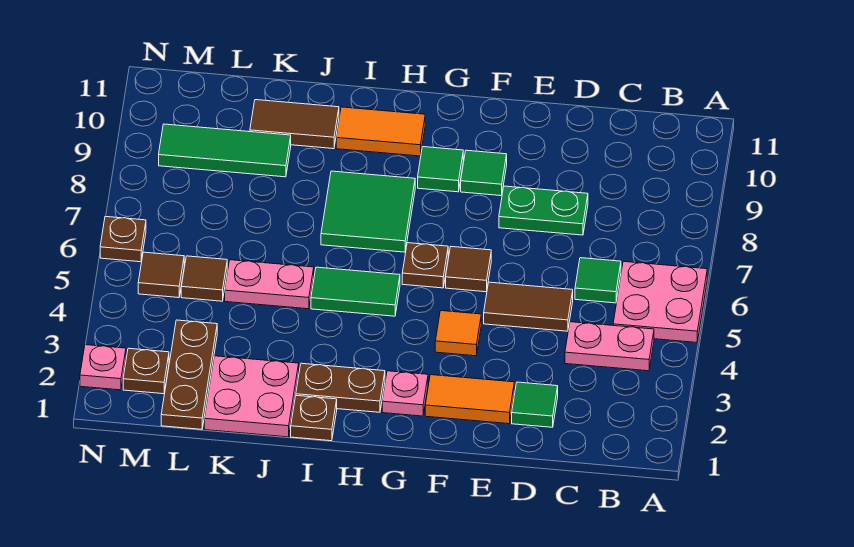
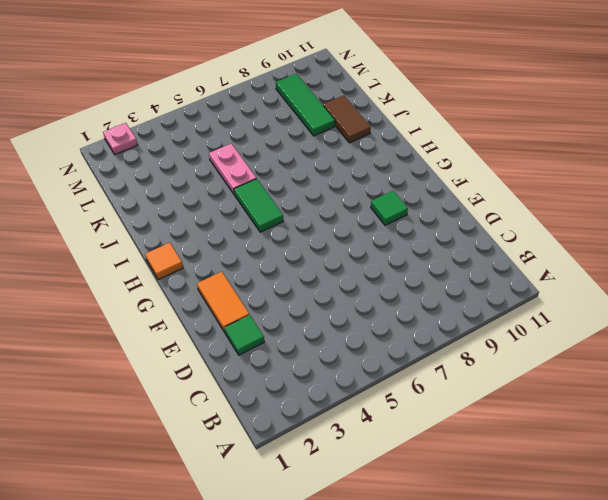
orange 1x1 tile [145,243,183,280] -> orange 1x1 tile moved to [435,311,481,356]
none -> pink 2x2 plate [613,261,707,342]
none -> pink 1x2 plate [565,322,654,371]
none -> green 1x1 tile [575,258,621,303]

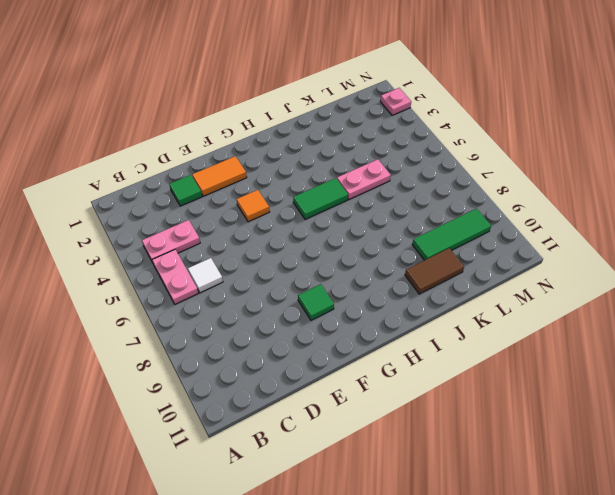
pink 1x2 plate [152,249,198,304] -> pink 2x2 plate [613,261,707,342]
white 1x1 tile [188,258,223,293] -> green 1x1 tile [575,258,621,303]
none -> brown 1x2 tile [484,282,573,331]
none -> green 1x2 plate [499,186,588,235]
none -> brown 1x1 tile [446,247,491,292]

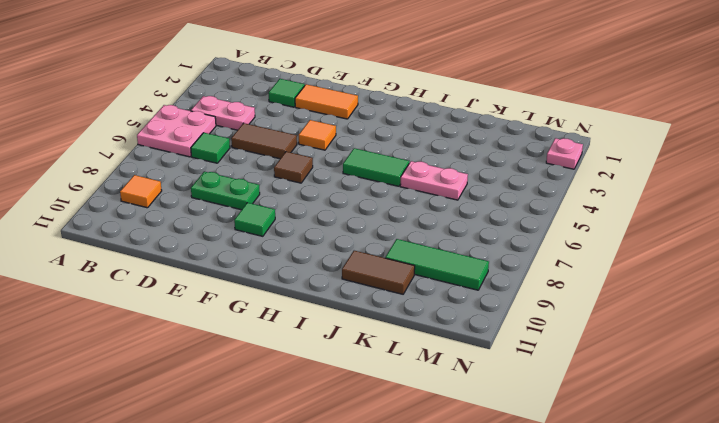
orange 1x1 tile [120,175,162,208] -> none
none -> pink 1x1 plate [382,371,428,416]
none -> brown 1x1 plate [402,243,448,288]
none -> green 1x1 tile [418,147,463,192]

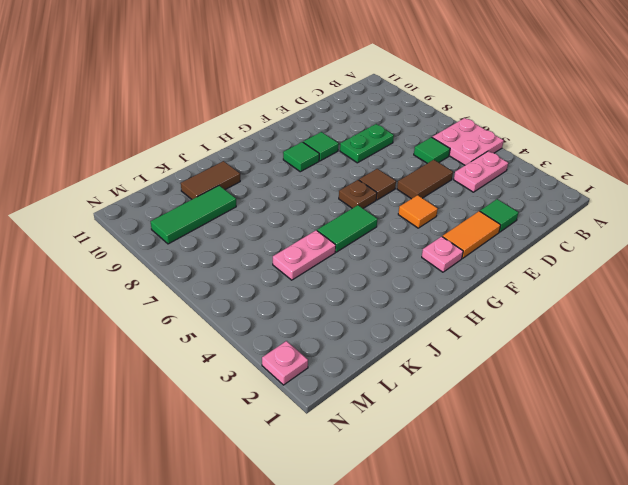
none -> brown 1x2 plate [296,363,385,412]
none -> green 2x2 tile [321,171,415,252]
none -> orange 1x2 tile [336,107,425,156]

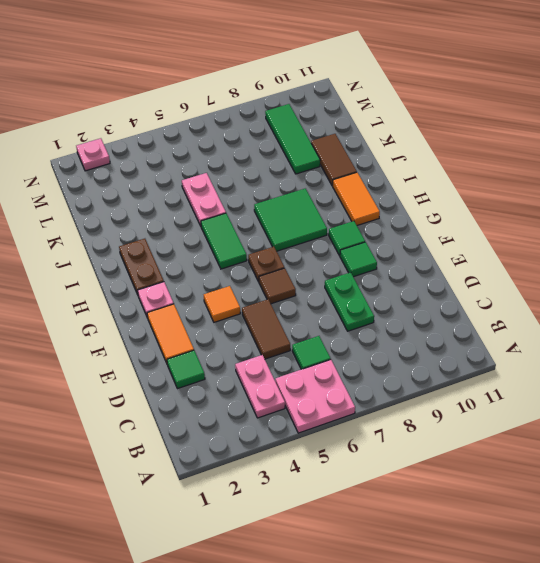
none -> brown 1x1 plate [291,395,337,441]
none -> pink 2x2 plate [204,356,299,437]
none -> brown 1x3 plate [161,320,217,429]

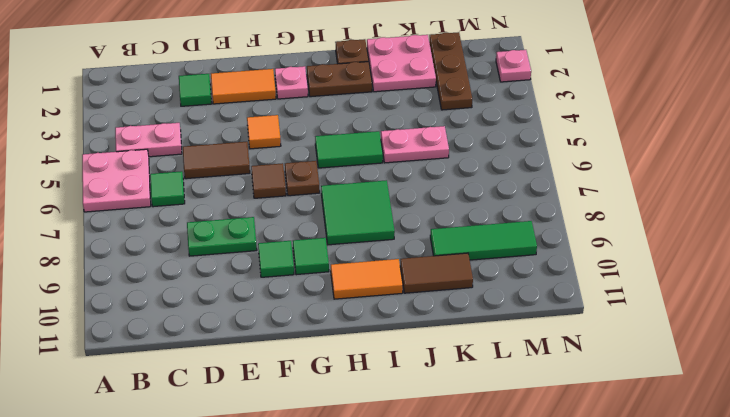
none -> brown 1x1 tile [181,256,227,301]
none -> brown 1x1 plate [123,348,169,394]
none -> brown 1x1 tile [138,252,184,298]

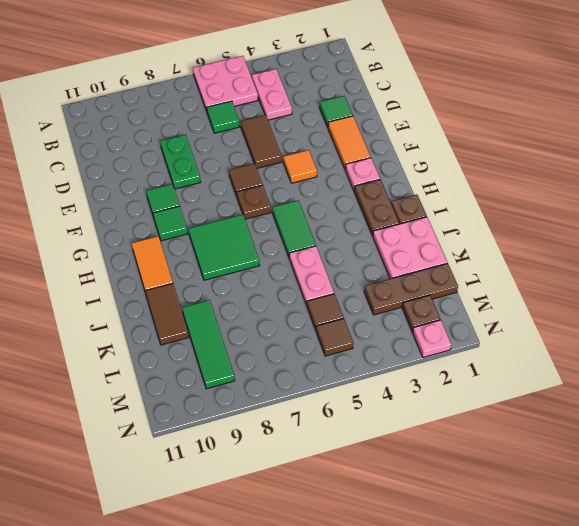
none -> brown 1x1 plate [100,216,146,262]

